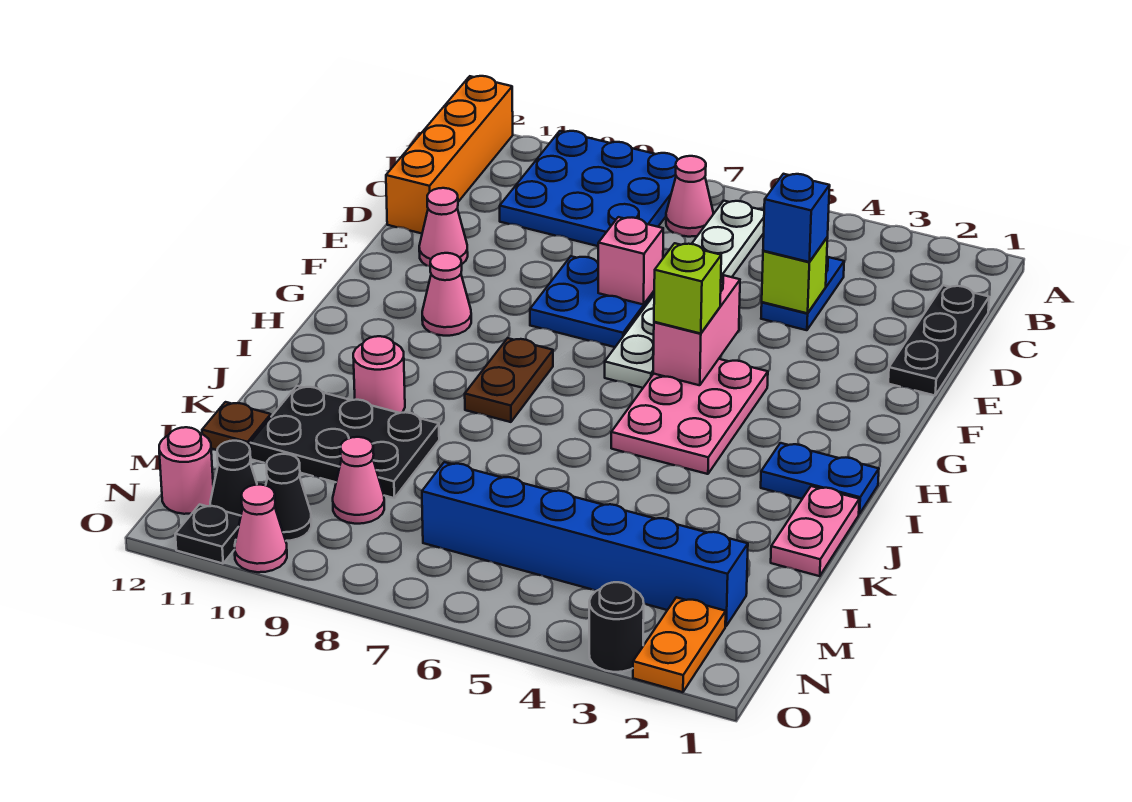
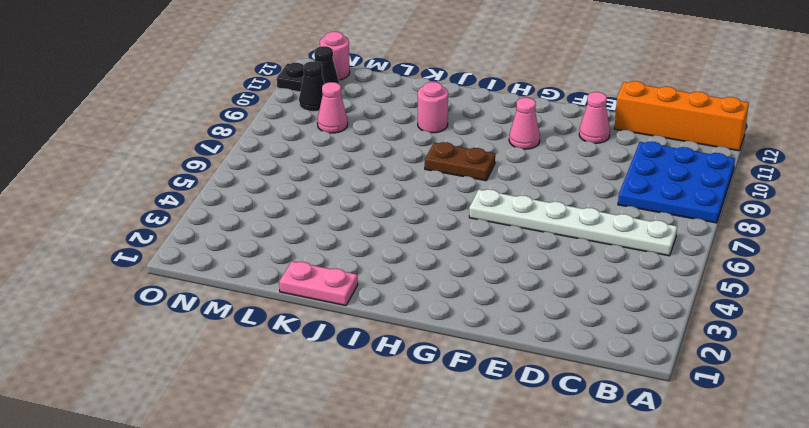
none -> pink 1x1 cone [666,156,713,237]
none -> black 1x3 plate [888,285,989,395]
none -> blue 1x2 plate [761,257,844,330]
none -> blue 2x2 plate [530,256,654,347]

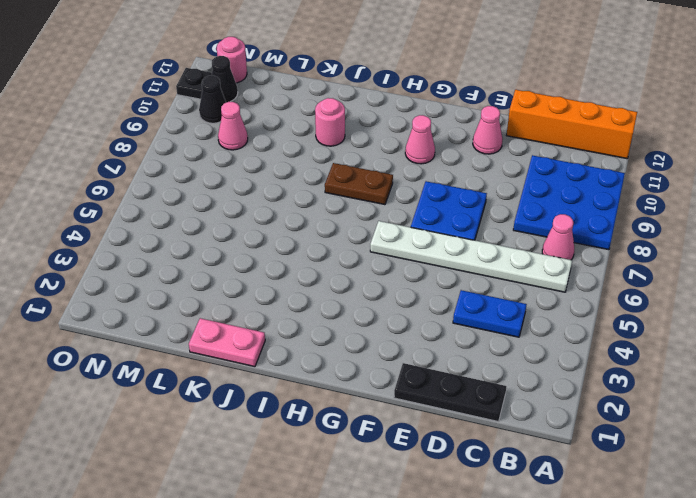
none -> pink 2x3 plate [611,359,768,474]
none -> blue 1x2 plate [761,443,879,514]
none -> black 2x3 plate [250,386,439,498]
none -> brown 1x1 plate [202,402,271,456]

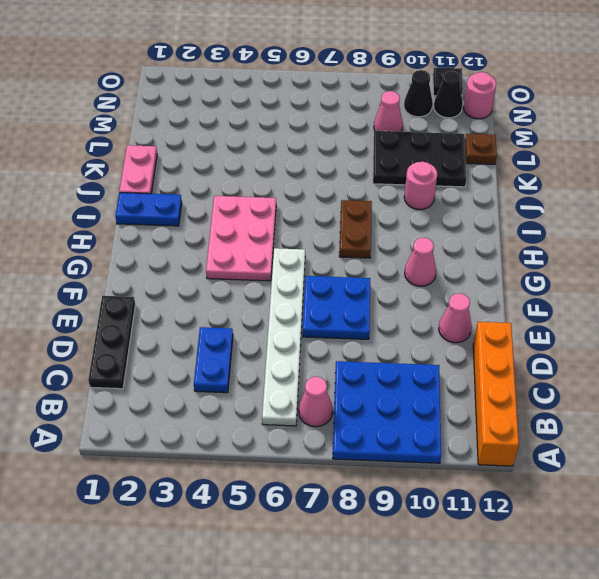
none -> blue 1x6 brick [422,462,748,626]
none -> orange 1x2 plate [633,597,726,692]
none -> black 1x1 round brick [589,582,644,672]
none -> pink 1x1 cone [235,485,287,572]

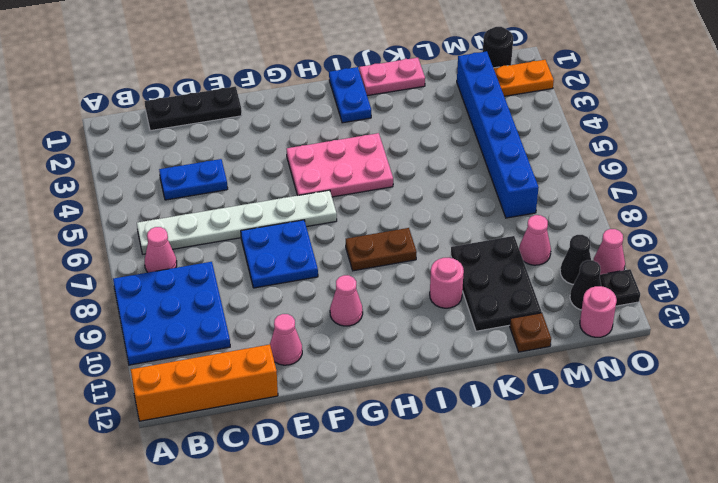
black 1x1 round brick [483,27,513,68] -> black 1x1 round brick moved to [589,582,644,672]
none -> lime 1x1 brick [762,237,828,313]
none -> pink 1x1 brick [598,217,663,305]
none -> pink 1x2 brick [653,274,740,385]
none -> blue 1x1 brick [763,174,830,262]

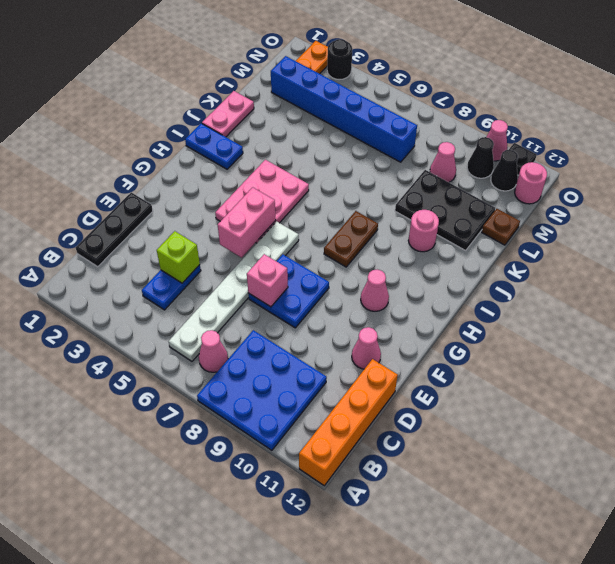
none -> blue 1x1 brick [763,174,830,262]
none -> lime 1x1 brick [654,243,721,334]

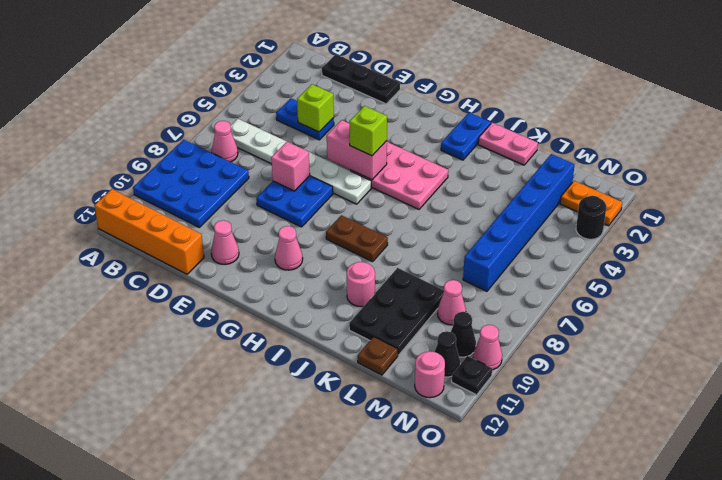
none -> blue 1x1 brick [763,174,830,262]

